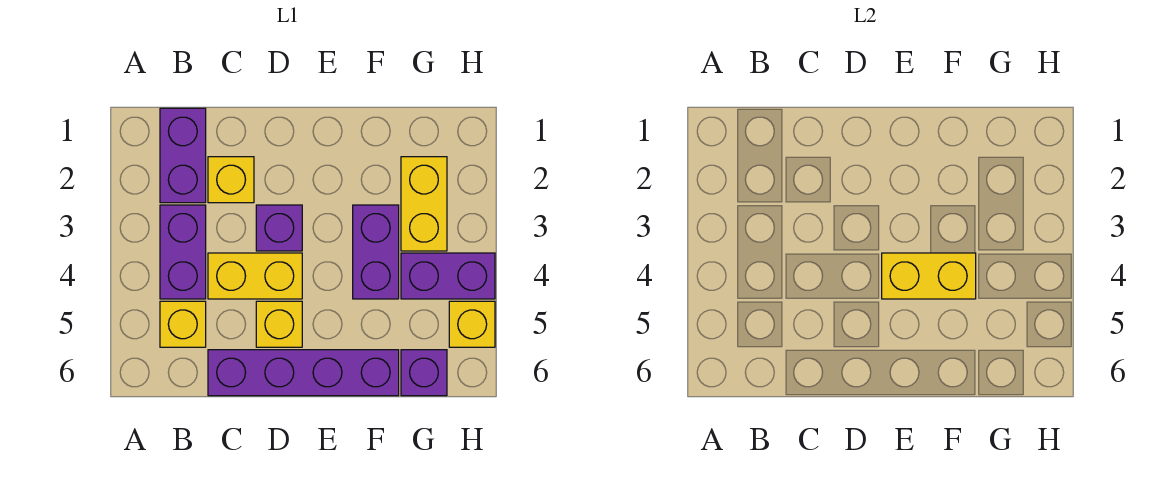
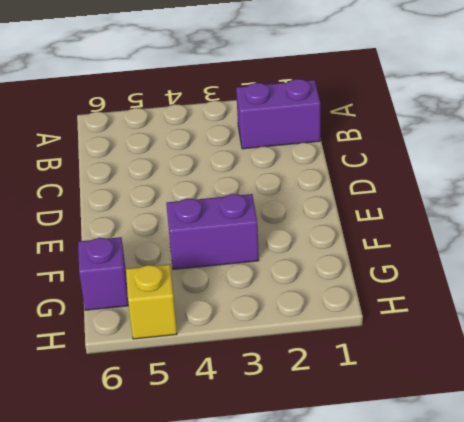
none -> purple 1x2 brick [160,205,206,299]
none -> yellow 1x1 brick [160,301,206,347]
none -> yellow 1x1 brick [208,157,254,203]

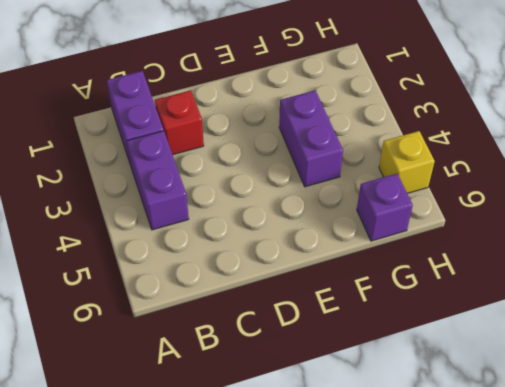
red 1x1 brick [155,90,204,155] -> yellow 1x1 brick [208,157,254,203]
none -> yellow 1x1 brick [160,301,206,347]
none -> yellow 1x2 brick [208,253,302,299]
none -> purple 1x4 brick [208,350,399,396]

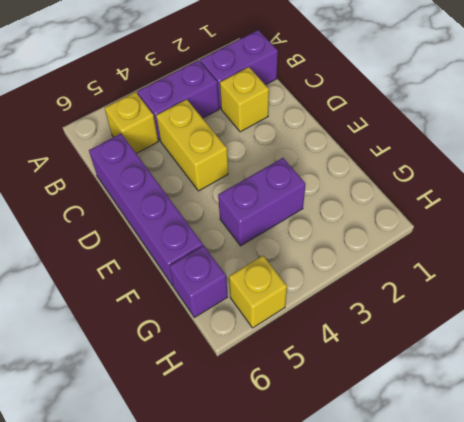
none -> purple 1x1 brick [256,205,302,251]
none -> yellow 1x1 brick [256,301,302,347]
none -> yellow 1x2 brick [401,157,447,251]

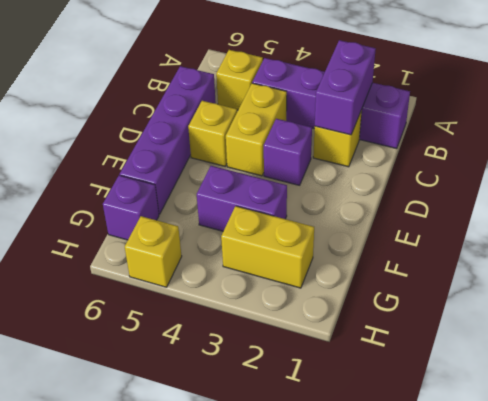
purple 1x2 brick [315,40,376,135] -> purple 1x2 brick moved to [401,253,495,299]
none -> yellow 1x2 brick [882,253,976,299]

